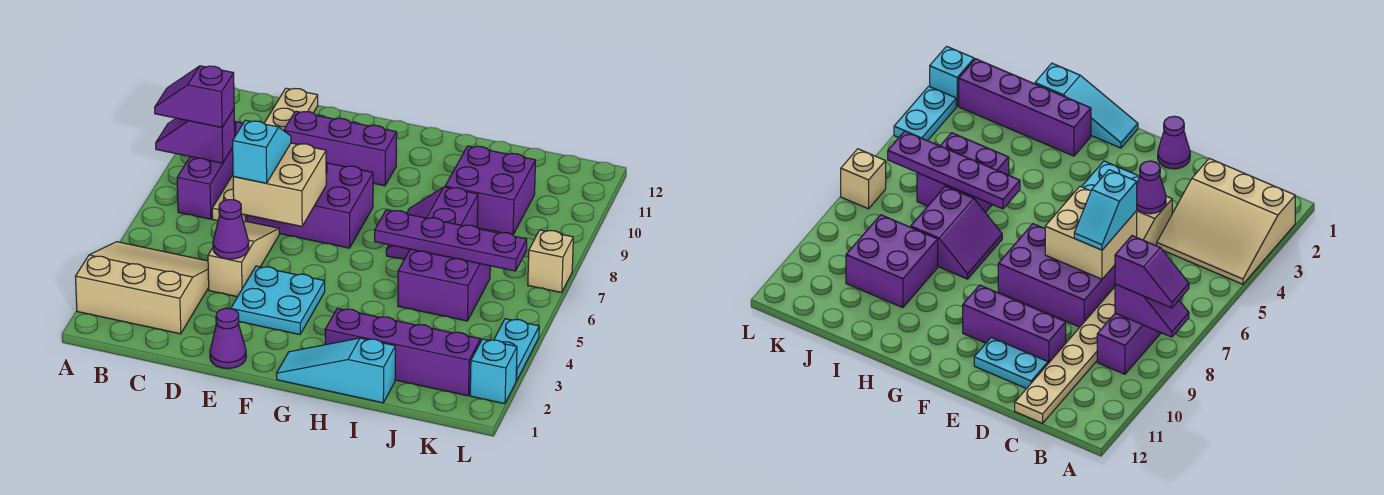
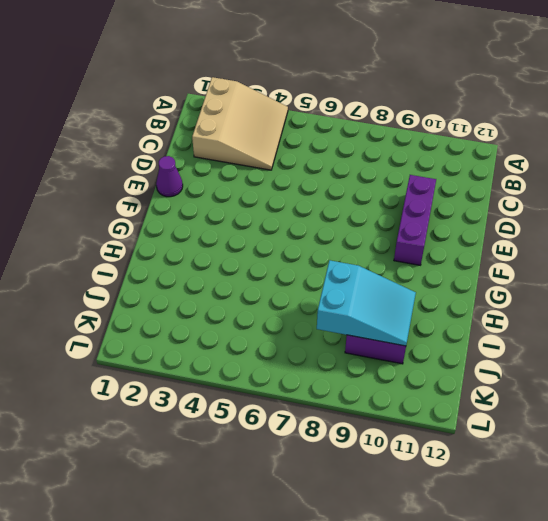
cyan 2x3 slope [317,260,416,346] -> none
none -> purple 1x3 brick [177,121,243,219]
none -> tan 1x6 plate [212,88,318,223]
none -> tan 1x3 slope [208,221,279,297]

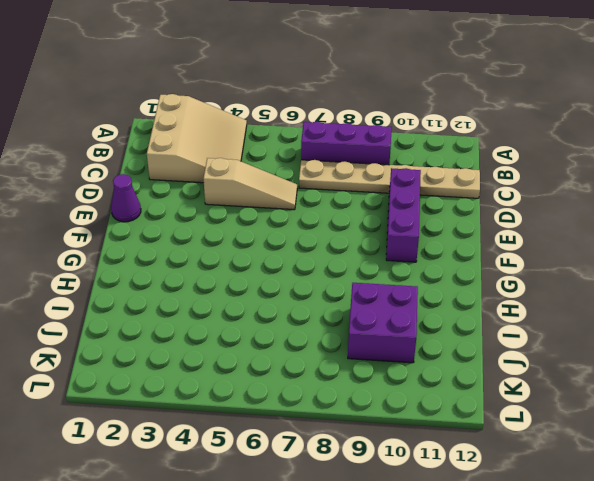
none -> purple 2x3 brick [247,163,373,248]
none -> cyan 1x2 plate [974,338,1048,389]
none -> cyan 2x2 plate [231,266,325,335]

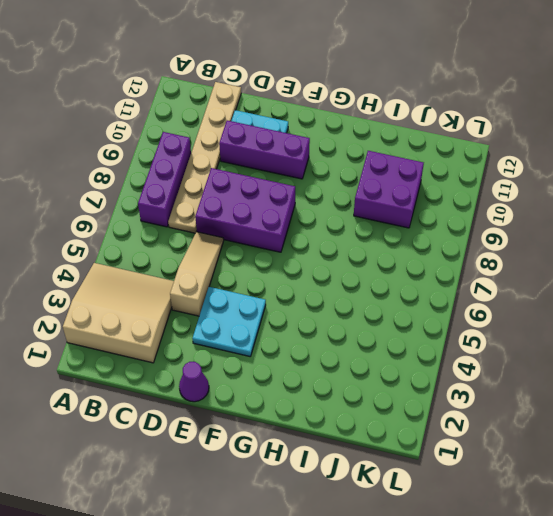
none -> cyan 1x3 slope [277,338,395,403]
none -> purple 1x4 brick [325,308,480,396]
none -> purple 2x2 slope [386,187,478,260]

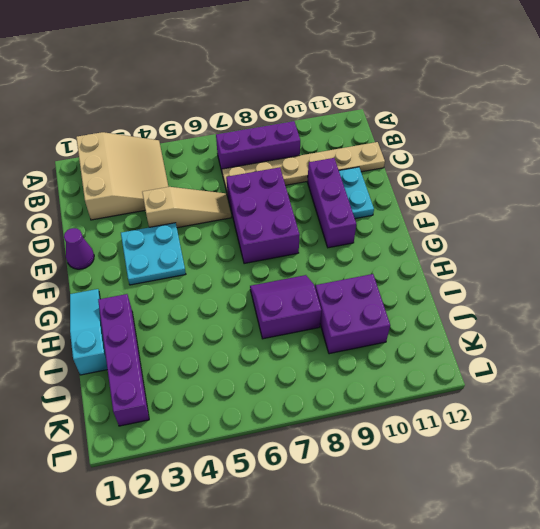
none -> purple 2x2 brick [398,249,490,321]
none -> cyan 1x1 brick [470,339,517,404]
none -> cyan 1x2 plate [494,319,539,381]

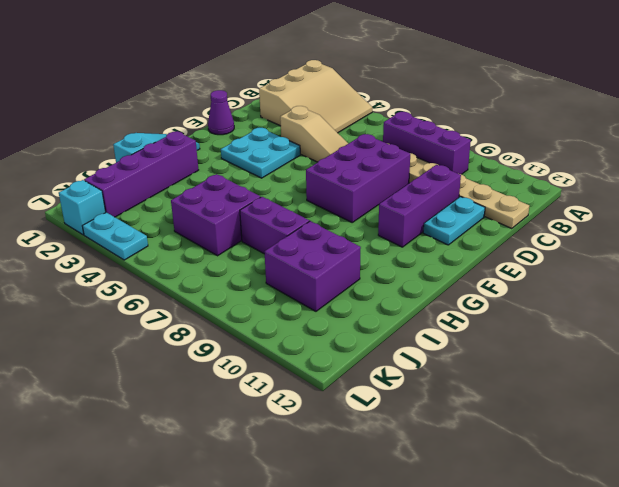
none -> tan 1x1 brick [528,230,573,292]
none -> purple 1x2 slope [156,109,235,163]
none -> purple 1x1 cone [213,200,249,259]

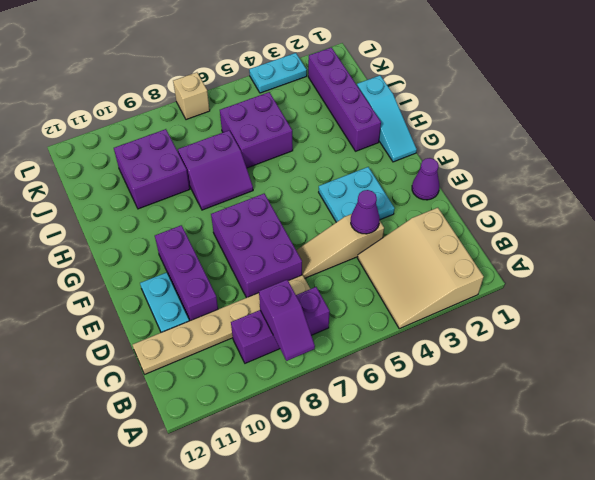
none -> cyan 1x1 brick [470,339,517,404]
none -> tan 2x2 brick [233,143,326,226]
none -> purple 1x4 plate [375,210,527,271]

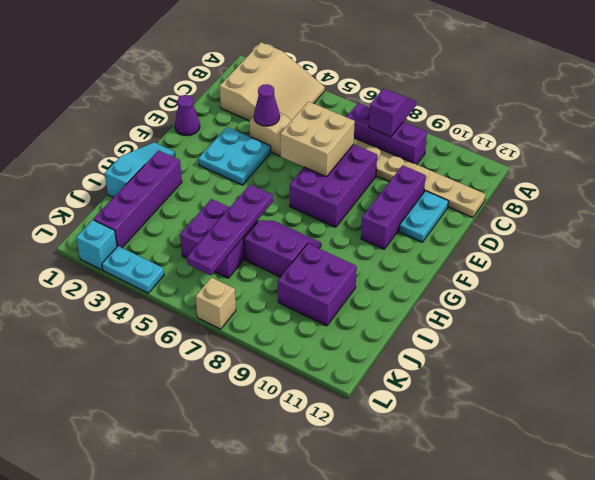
none -> purple 1x2 slope [155,66,234,127]
none -> cyan 1x2 slope [233,120,291,183]

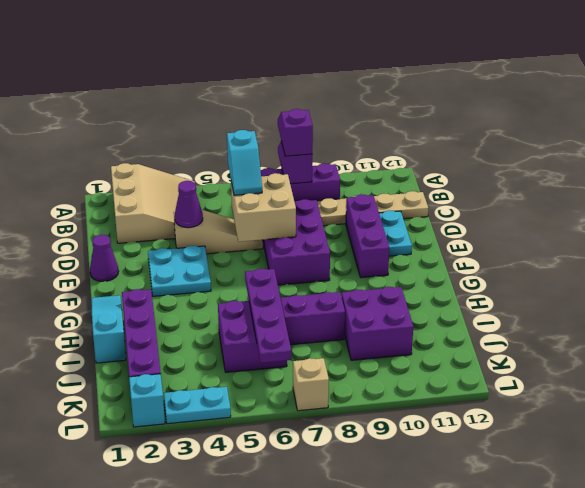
cyan 1x2 slope [227,130,262,195] -> cyan 1x2 slope turned to [233,120,291,183]

